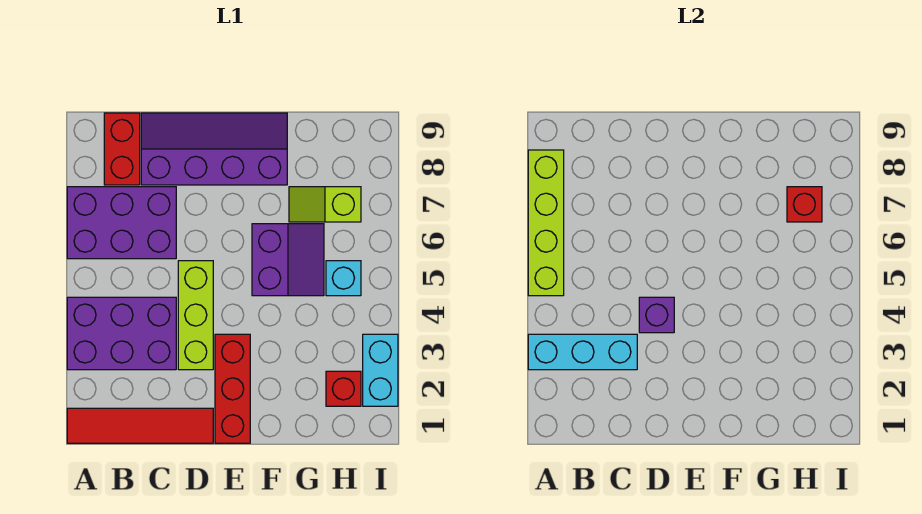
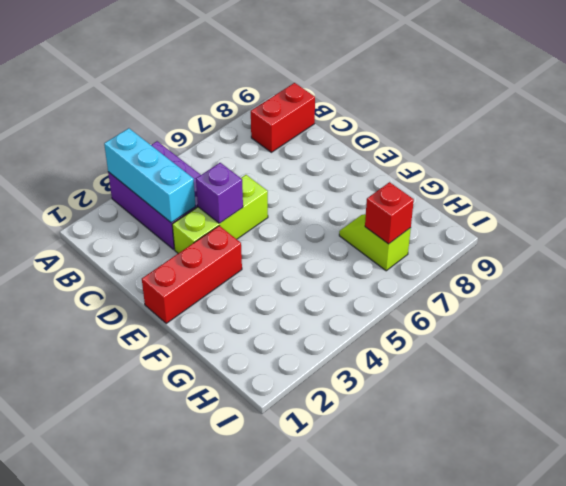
none -> red 1x4 tile [67,408,213,443]
none -> purple 2x3 brick [67,187,176,259]
none -> purple 2x4 slope [141,113,287,185]

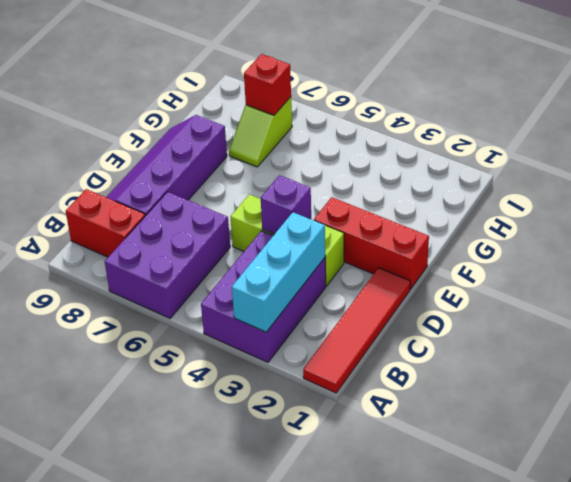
none -> purple 2x2 slope [252,224,324,296]
none -> red 1x1 brick [326,371,361,406]
none -> cyan 1x1 brick [326,261,361,296]

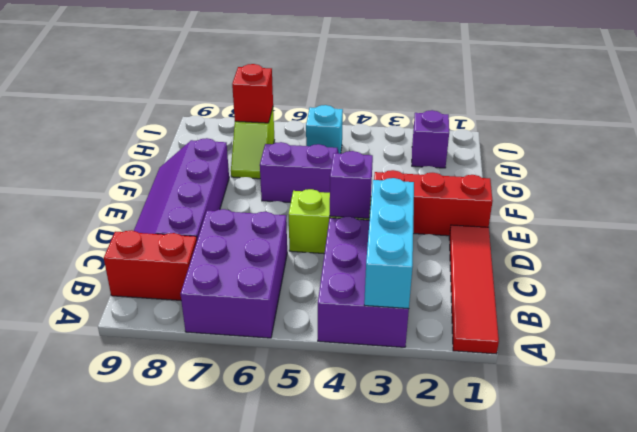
purple 1x1 brick [412,110,449,168] -> red 1x1 brick [326,371,361,406]
none -> cyan 1x2 brick [363,334,398,406]
none -> lime 1x4 brick [528,150,564,296]

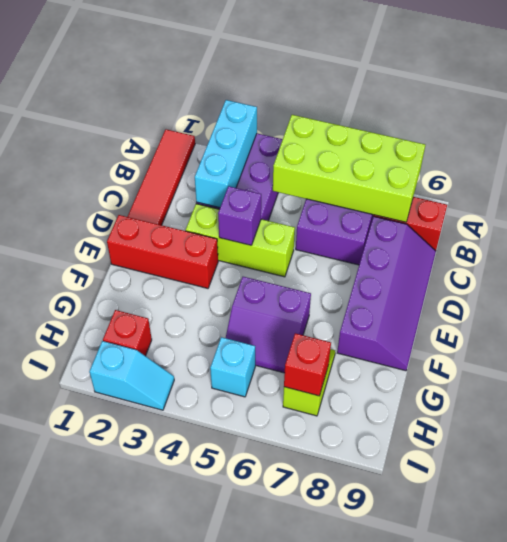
lime 2x4 brick [273,115,425,222] -> lime 1x4 brick [528,150,564,296]
cyan 1x2 slope [89,341,174,410] -> cyan 1x2 brick [363,334,398,406]

